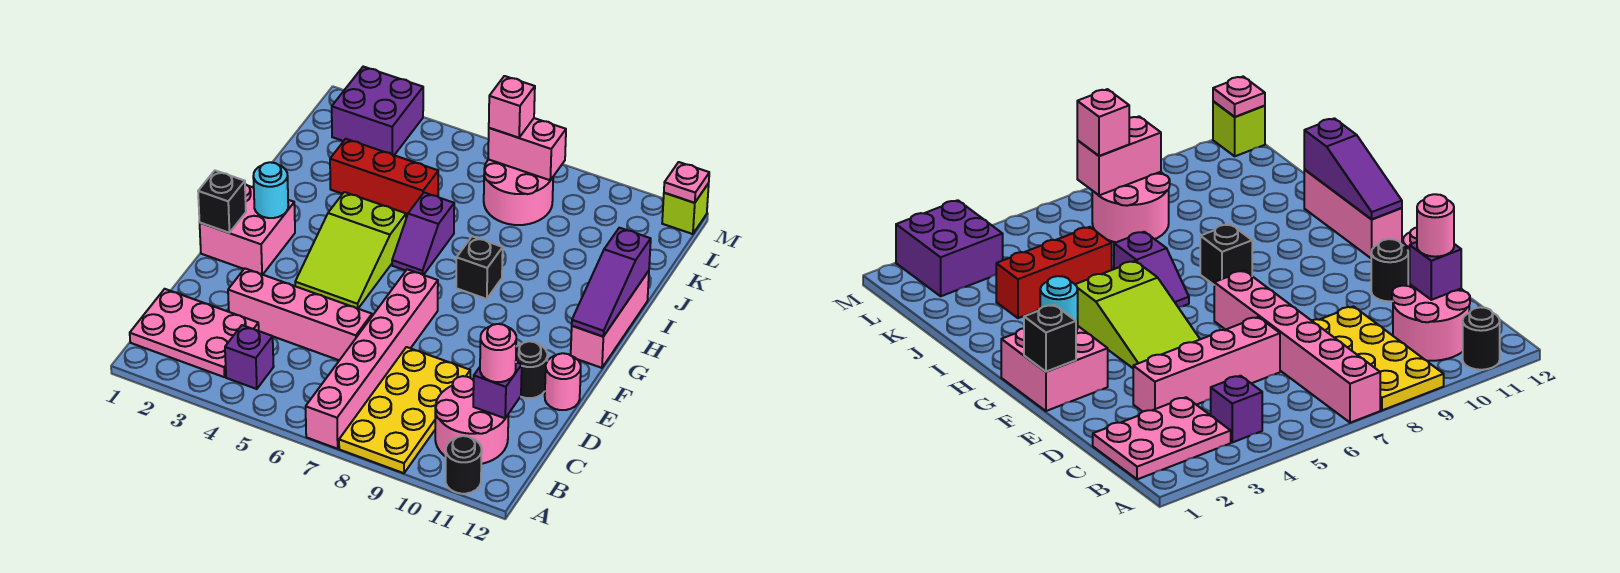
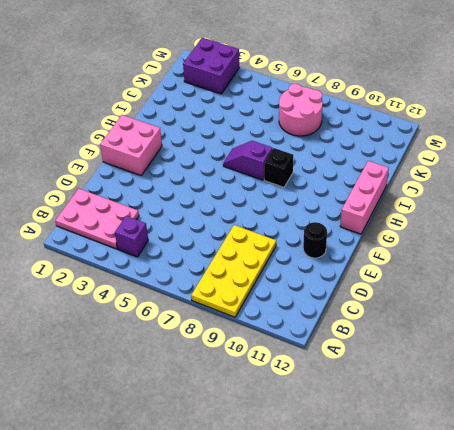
purple 1x2 slope [223,141,272,180] -> purple 1x2 slope turned to [392,193,454,275]
none -> pink 1x6 brick [306,269,438,449]
none -> black 1x1 round brick [446,436,482,494]
none -> pink 2x2 round brick [435,376,508,464]

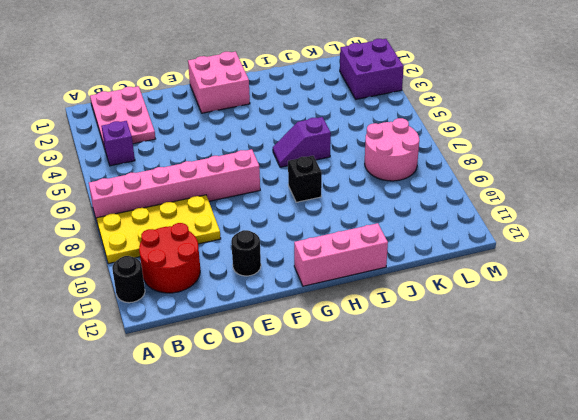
red 2x2 round brick [139,223,200,293] -> pink 2x2 round brick [435,376,508,464]
none -> pink 1x4 brick [228,269,372,360]
none -> pink 1x1 round brick [545,353,581,410]
none -> lime 2x3 slope [295,192,406,308]

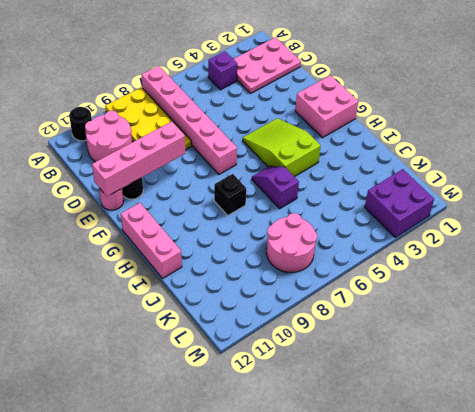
pink 1x4 brick [92,122,185,196] -> pink 1x4 brick moved to [228,269,372,360]
none -> red 1x3 brick [330,139,438,216]
none -> lime 1x1 brick [662,183,709,234]
none -> purple 1x1 brick [473,362,522,418]

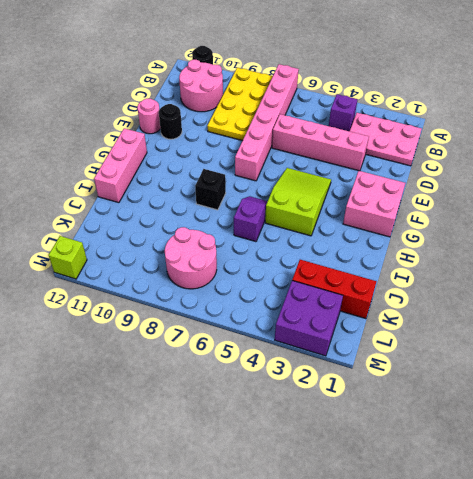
red 1x3 brick [292,260,376,319] -> red 1x3 brick moved to [330,139,438,216]
none -> purple 1x1 brick [473,362,522,418]
none -> black 1x1 brick [198,170,246,233]
none -> cyan 1x1 round brick [253,162,288,218]

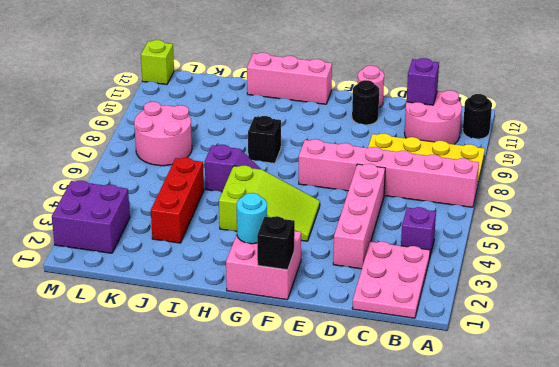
none -> purple 1x3 slope [572,228,651,336]
none -> pink 1x2 brick [488,118,566,180]
none -> pink 1x1 plate [664,162,709,203]

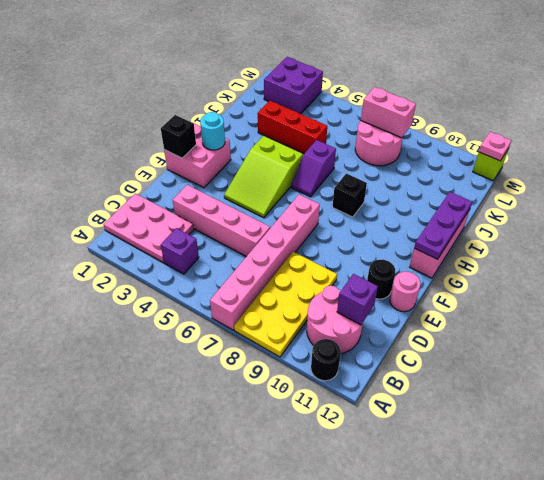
purple 1x3 plate [414,192,472,259] -> purple 1x3 slope [572,228,651,336]
none -> pink 1x1 round brick [480,324,516,382]
none -> pink 1x1 brick [489,76,535,138]

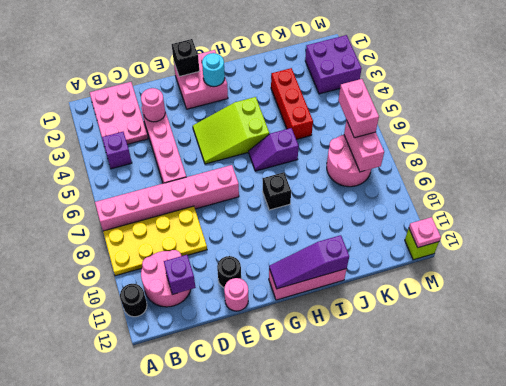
pink 1x1 round brick [141,88,165,122] -> pink 1x1 round brick moved to [480,324,516,382]
pink 1x2 brick [338,79,379,138] -> pink 1x1 brick [489,76,535,138]

